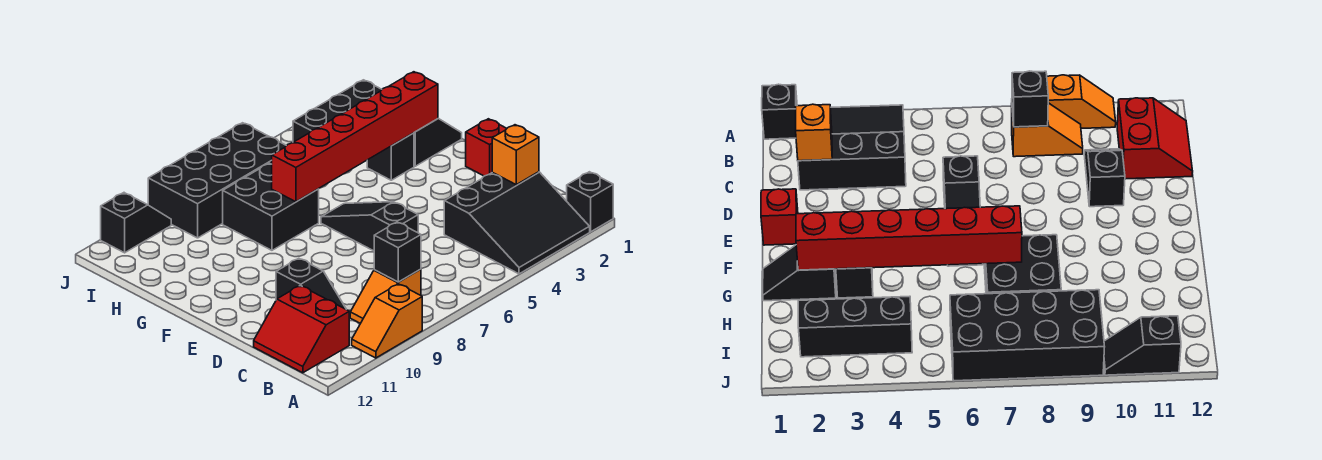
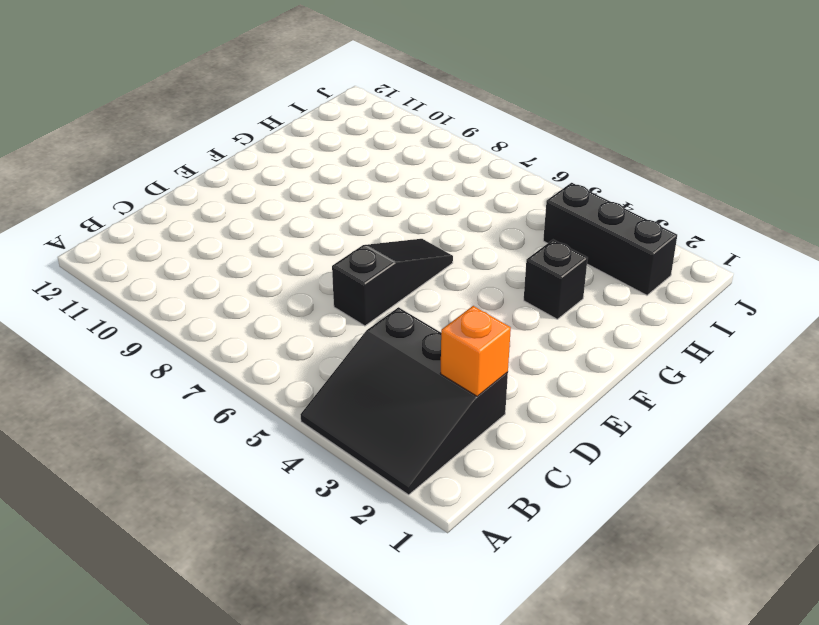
none -> black 1x1 brick [567,172,613,232]
none -> orange 1x2 slope [352,284,422,358]
none -> orange 1x2 slope [350,269,421,323]

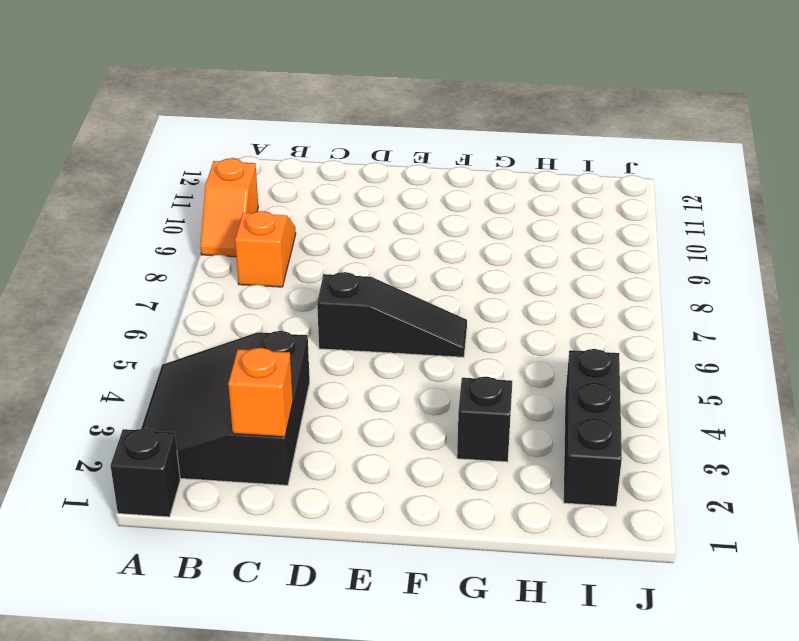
orange 1x2 slope [200,158,258,257] -> orange 1x2 slope turned to [352,284,422,358]
none -> red 2x2 slope [254,286,349,373]
none -> black 1x2 slope [276,258,346,309]
none -> red 1x1 brick [466,119,507,176]

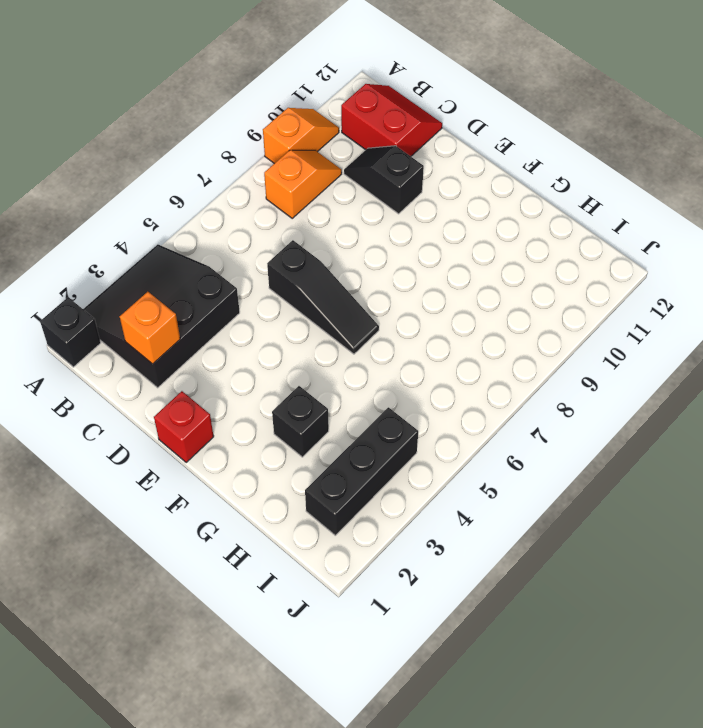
none -> black 1x2 slope [414,119,462,166]
none -> black 2x2 brick [223,163,319,250]
none -> black 2x4 brick [148,123,286,238]

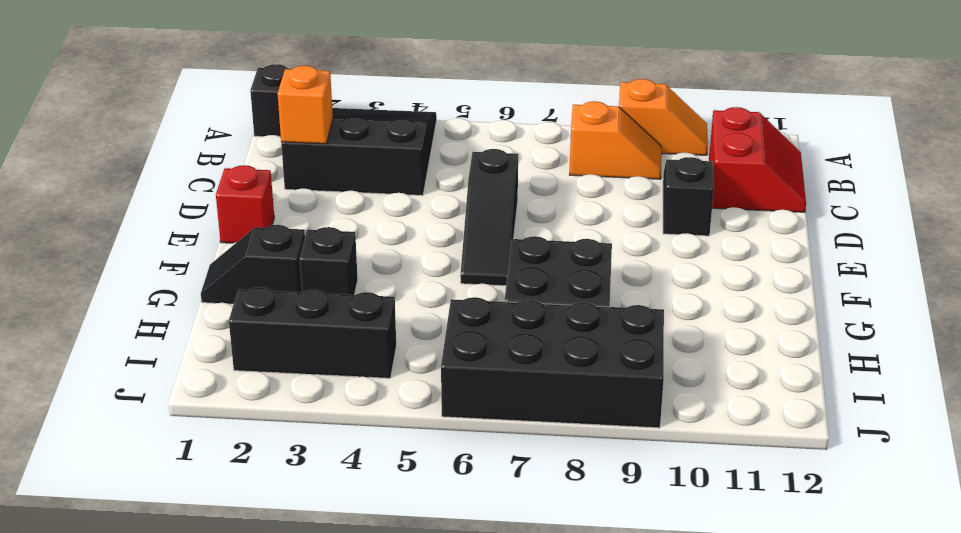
none -> black 1x2 slope [101,193,171,253]
none -> black 1x1 brick [374,222,421,282]
none -> red 1x6 brick [272,72,438,202]

